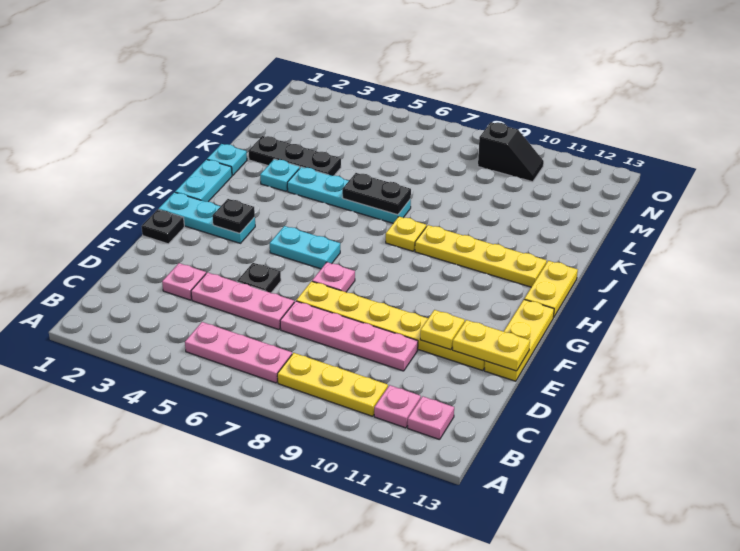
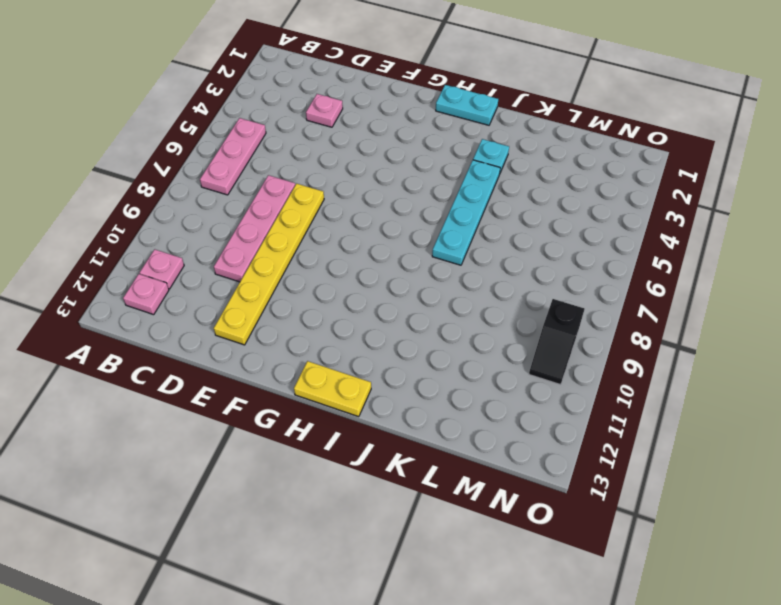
none -> yellow 1x3 plate [277,353,388,416]
none -> pink 1x3 plate [191,272,294,330]
none -> black 1x1 plate [237,263,281,293]

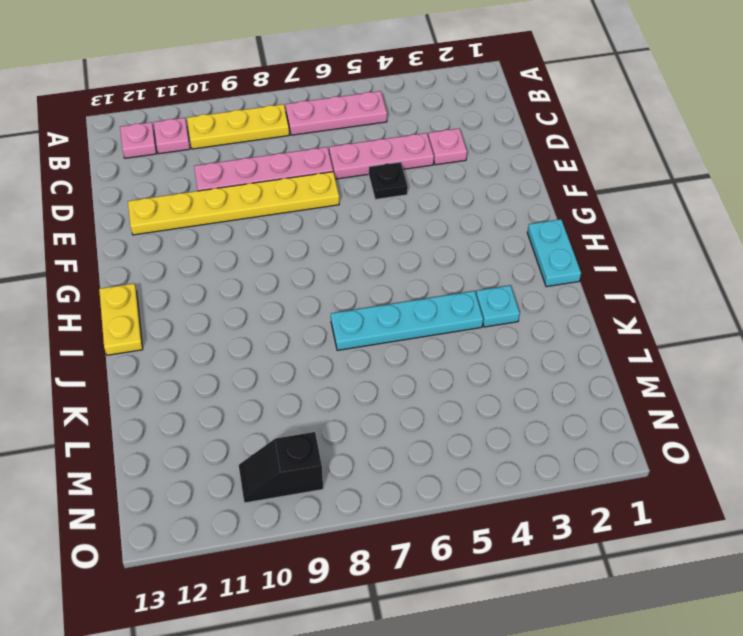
none -> yellow 1x3 plate [484,300,554,381]
none -> black 1x1 plate [141,209,184,244]
none -> pink 1x1 plate [312,262,355,292]

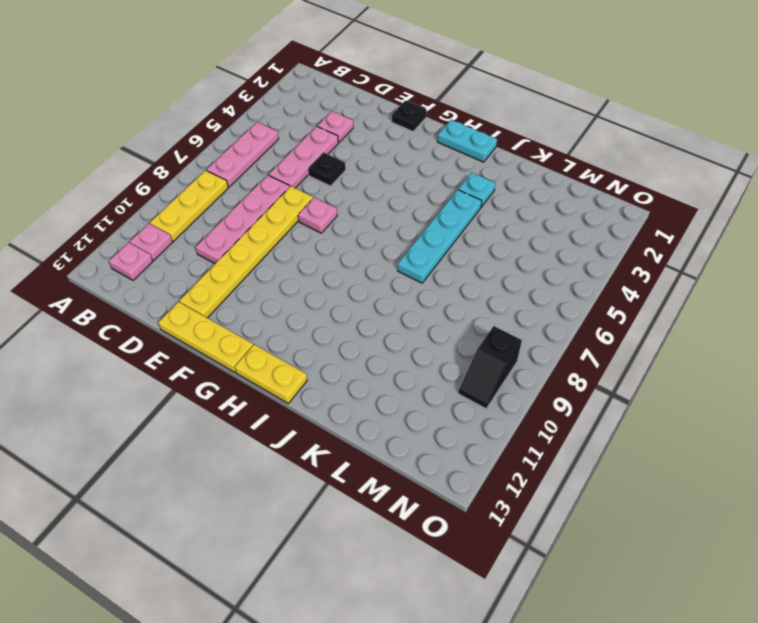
none -> cyan 1x3 plate [159,192,255,243]
none -> cyan 1x2 plate [270,226,340,269]
none -> yellow 1x1 plate [386,217,426,251]

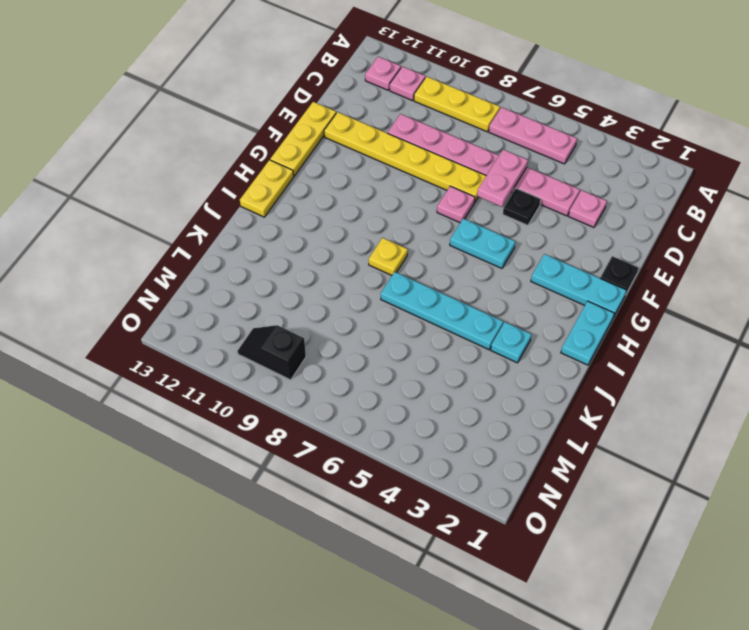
pink 1x2 plate [477,150,528,207] -> none
none -> yellow 1x4 plate [415,225,547,287]
none -> cyan 1x1 plate [207,144,247,175]
none -> black 1x3 plate [248,136,341,176]

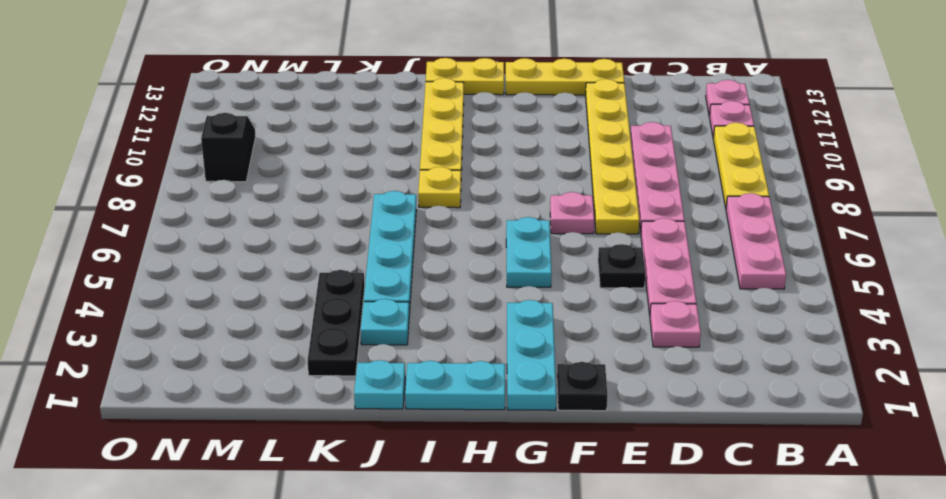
none -> yellow 1x1 plate [420,310,465,350]
none -> yellow 1x2 plate [452,320,530,371]
none -> black 1x1 plate [212,199,255,233]

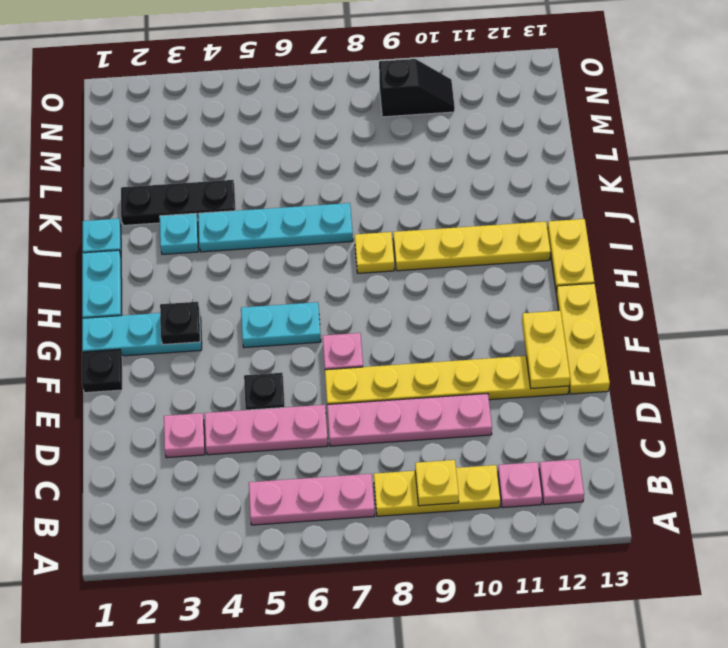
yellow 1x1 plate [415,460,459,506] -> yellow 1x1 plate moved to [420,310,465,350]
yellow 1x2 plate [522,311,570,389] -> yellow 1x2 plate turned to [452,320,530,371]
none -> black 1x2 plate [342,173,411,215]

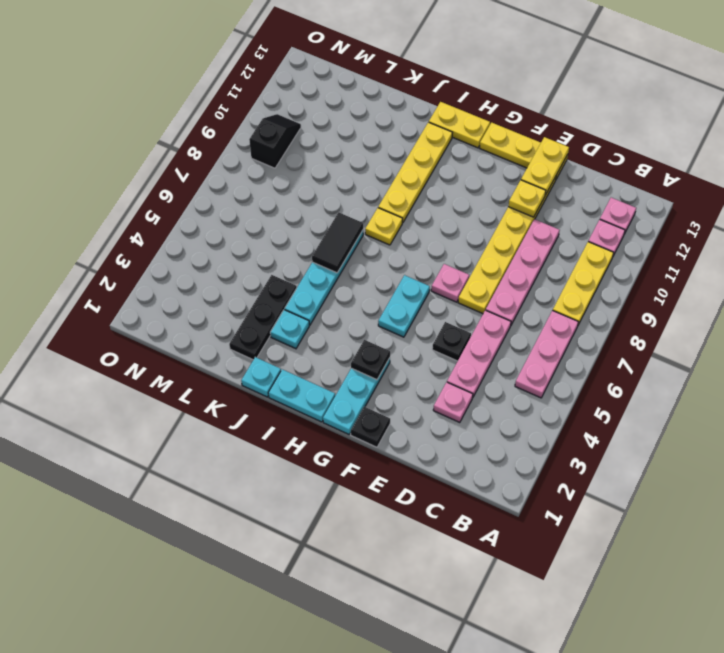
black 1x2 tile [312,212,363,273] -> black 1x2 plate [342,173,411,215]

